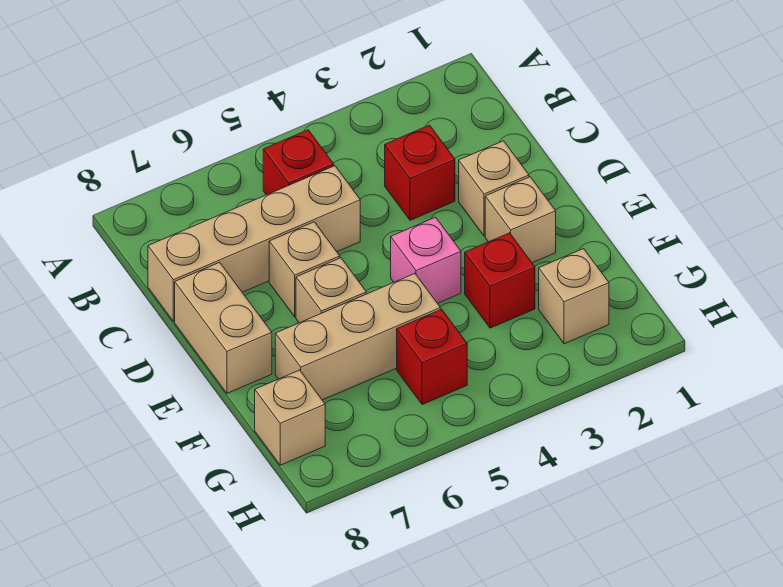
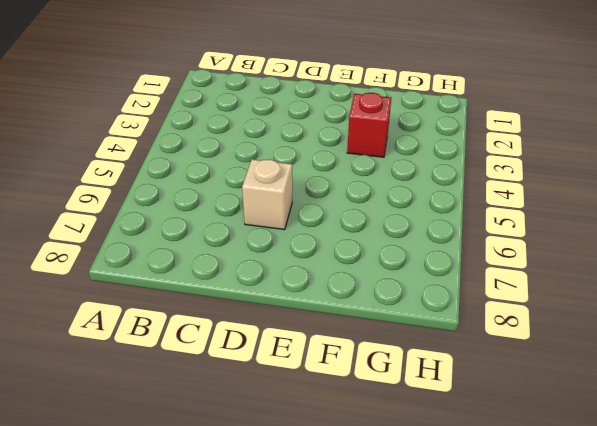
none -> red 1x1 brick [263,130,334,195]
none -> red 1x1 brick [385,125,455,220]
none -> tan 1x4 brick [148,166,360,322]

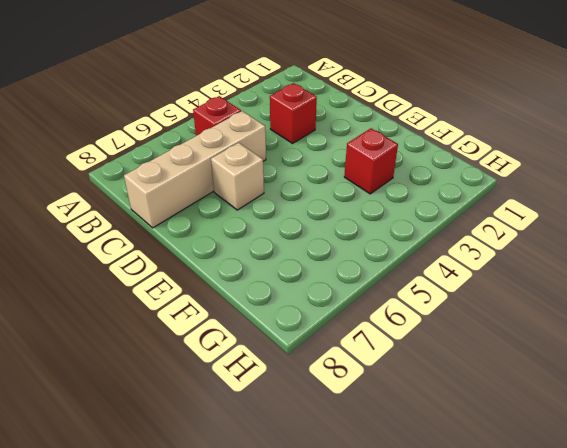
none -> tan 1x1 brick [459,141,529,236]
none -> tan 1x2 brick [175,262,272,393]
none -> tan 1x1 brick [485,177,556,263]

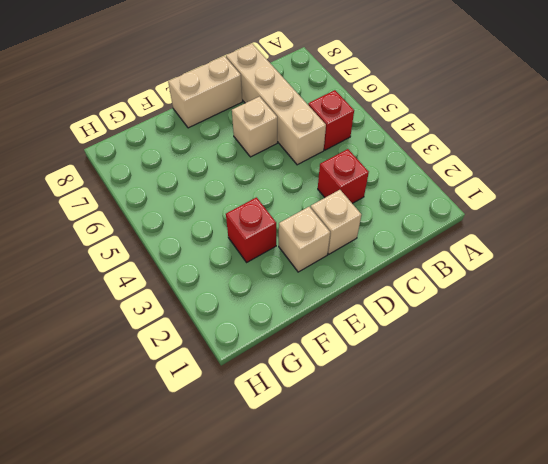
none -> pink 1x1 brick [391,217,461,303]
none -> tan 1x1 brick [296,258,366,323]
none -> tan 1x3 brick [275,274,440,400]

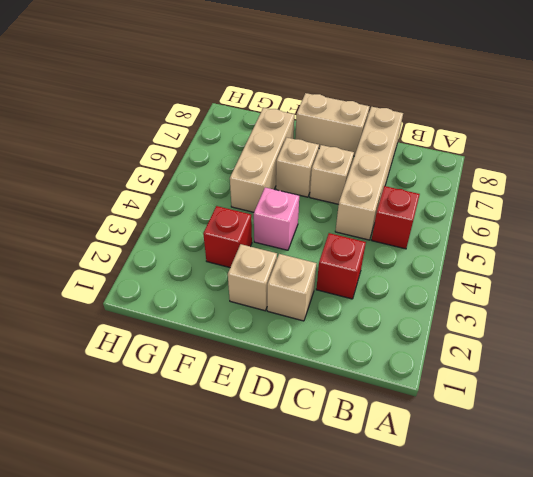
none -> tan 1x1 brick [539,249,609,344]
none -> red 1x1 brick [397,309,467,405]
none -> tan 1x1 brick [255,370,325,465]

